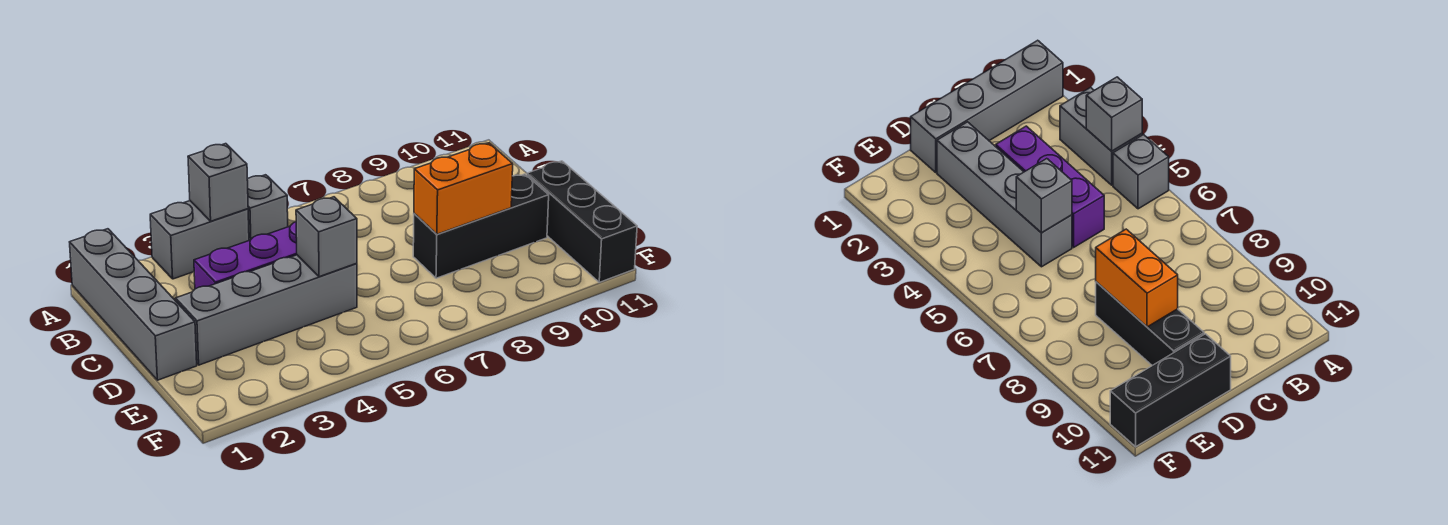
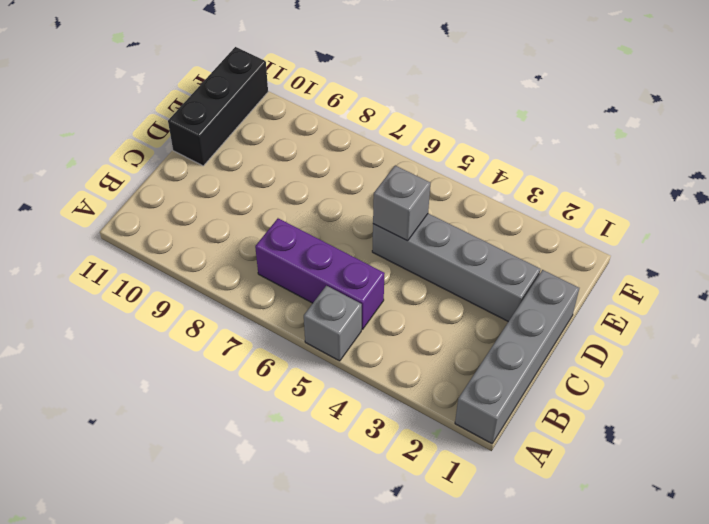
purple 1x3 brick [255,218,385,329] -> purple 1x3 brick moved to [194,222,297,289]
none -> grey 1x2 brick [150,201,249,279]
none -> black 1x3 brick [413,174,549,278]

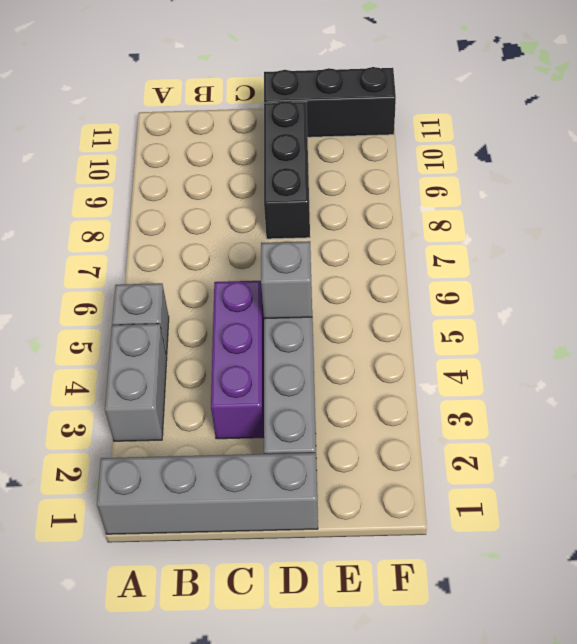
none -> grey 1x1 brick [188,144,248,221]
none -> orange 1x2 brick [414,143,513,234]

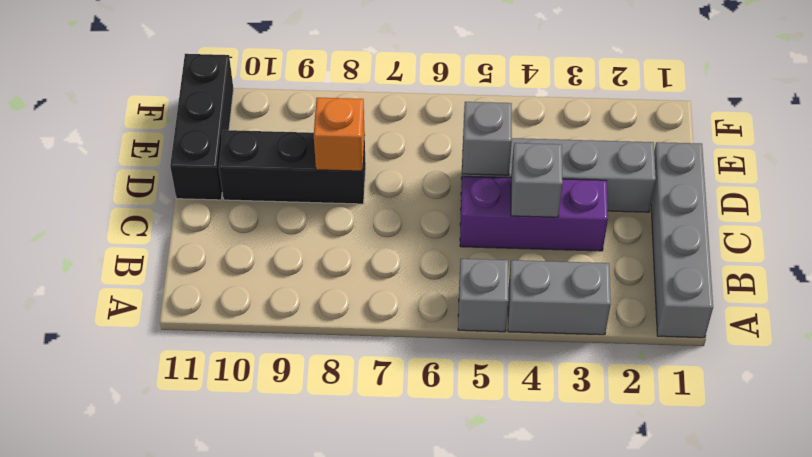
grey 1x1 brick [511,143,563,217] -> grey 1x1 brick moved to [188,144,248,221]
orange 1x1 brick [314,98,365,171] -> orange 1x2 brick [414,143,513,234]

